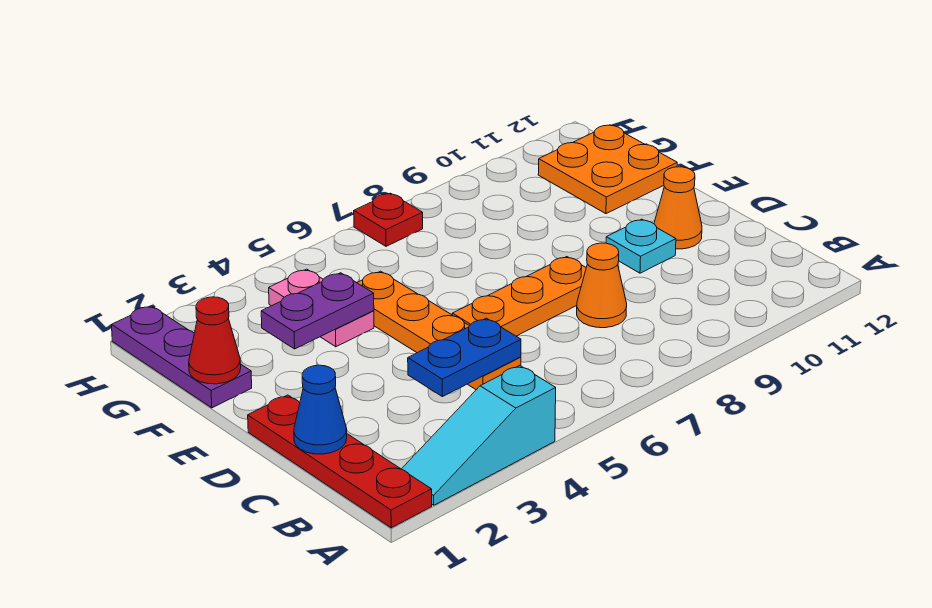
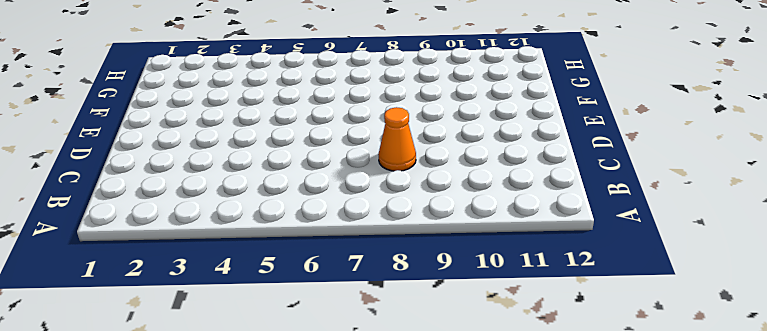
none -> red 1x4 plate [248,395,432,528]
none -> cyan 1x3 slope [402,366,556,505]
none -> orange 1x4 plate [357,271,521,390]

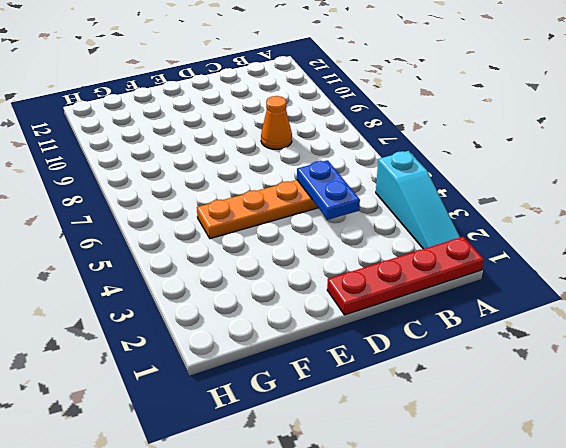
none -> orange 1x3 plate [452,257,586,336]
none -> cyan 1x1 plate [606,219,676,273]
none -> orange 1x1 cone [654,167,702,249]

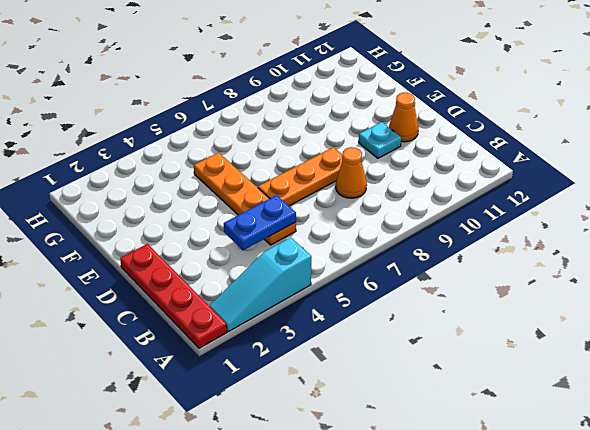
none -> purple 1x3 plate [112,306,252,408]
none -> pink 1x2 plate [269,269,374,347]
none -> orange 2x2 plate [538,125,677,214]

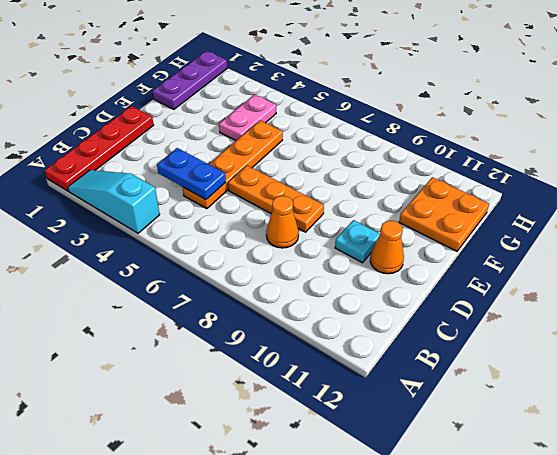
none -> red 1x1 plate [354,193,423,246]
none -> blue 1x1 cone [294,365,347,454]
none -> red 1x1 cone [189,297,241,384]

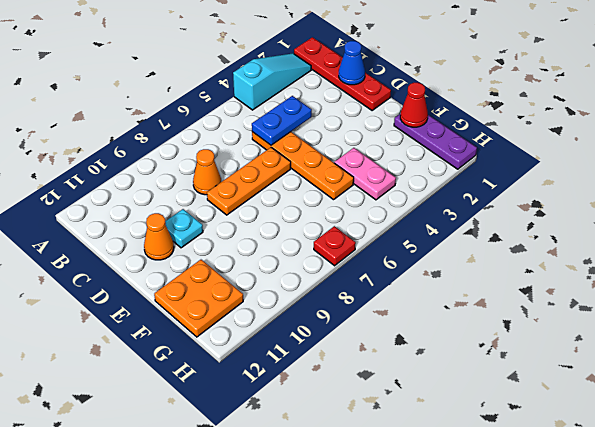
none -> purple 1x2 plate [261,273,374,349]

